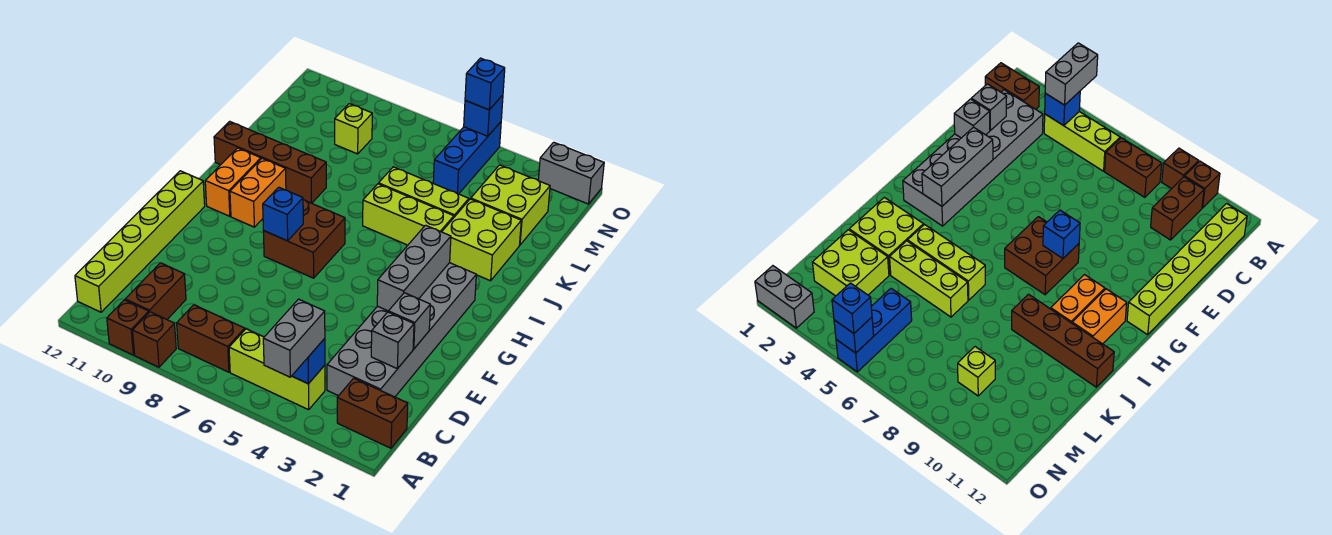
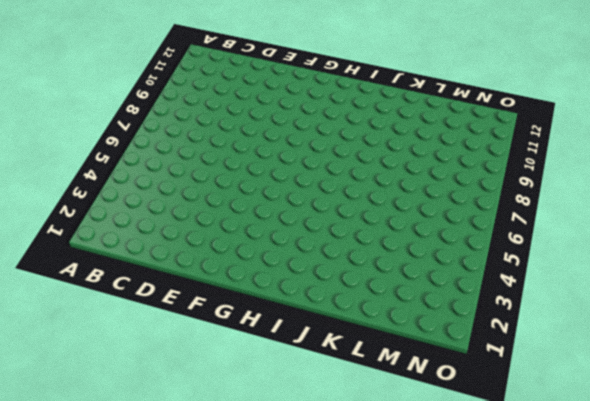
none -> brown 1x1 brick [133,312,176,367]
none -> brown 1x1 brick [107,300,149,355]
none -> brown 1x2 brick [337,378,408,448]

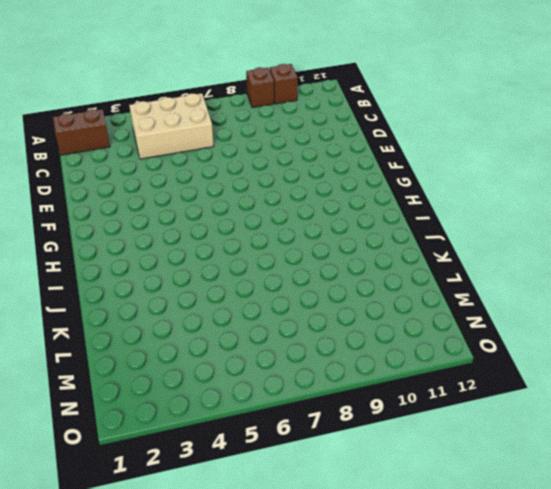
tan 2x3 brick [129,93,214,159] -> lime 1x3 brick [229,329,325,410]
none -> brown 1x2 brick [177,305,245,372]
none -> brown 1x2 brick [125,263,186,319]
none -> lime 1x6 brick [75,171,205,312]

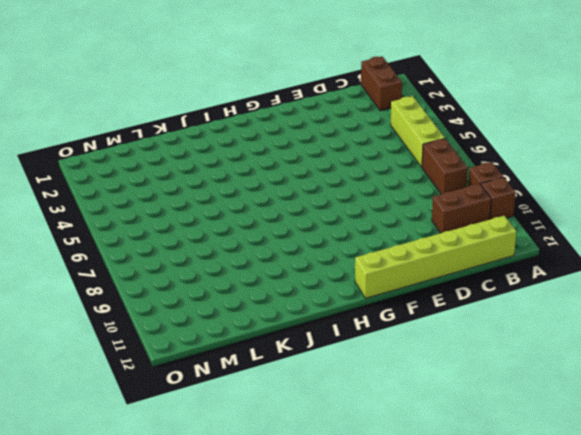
none -> grey 2x6 brick [327,263,476,397]
none -> brown 2x2 brick [263,200,345,278]
none -> orange 1x2 brick [230,158,286,227]

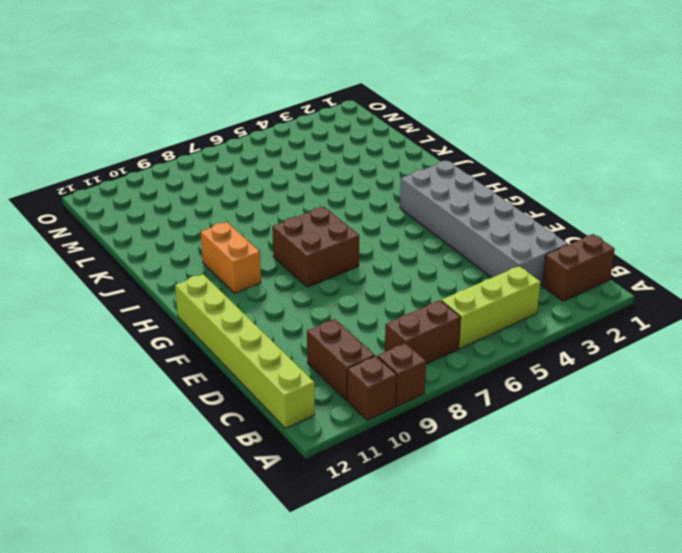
none -> orange 1x2 brick [205,148,261,216]
none -> lime 2x2 brick [442,199,521,281]
none -> lime 1x3 brick [363,184,454,245]

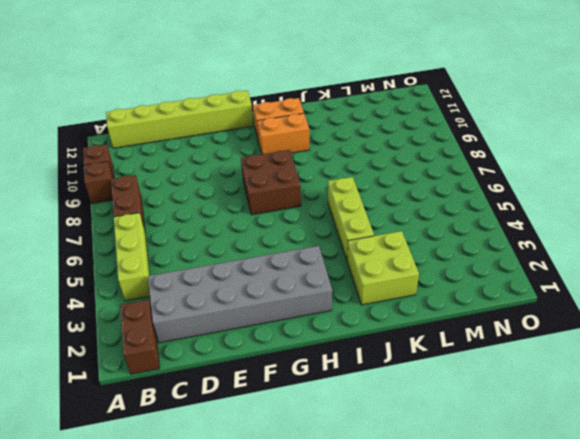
none -> brown 1x2 brick [125,263,186,319]
none -> brown 1x4 brick [214,121,326,203]
none -> lime 1x3 brick [379,167,469,217]

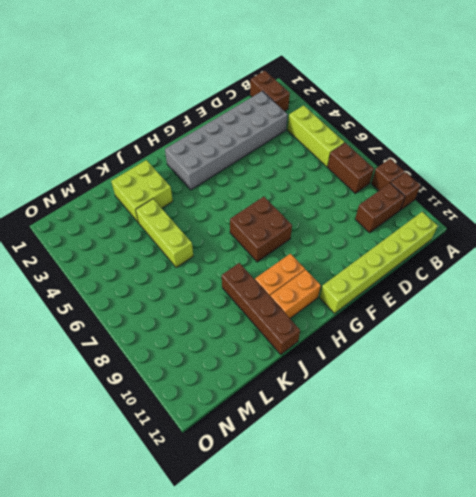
none -> lime 1x3 brick [363,184,454,245]
none -> lime 2x2 brick [471,165,550,245]
none -> blue 1x3 brick [433,122,501,194]

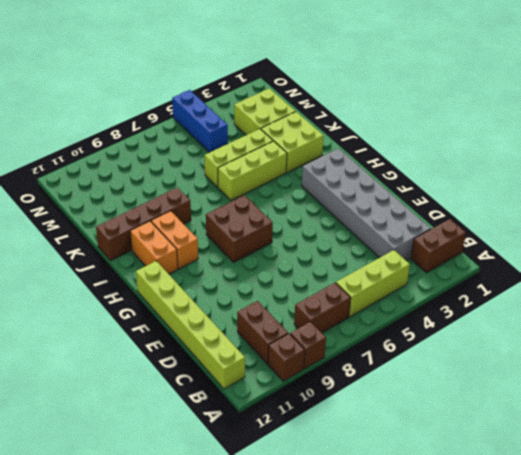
none -> lime 1x1 brick [335,104,372,154]
none -> grey 1x2 brick [538,142,604,204]
none -> blue 1x1 brick [292,338,325,384]

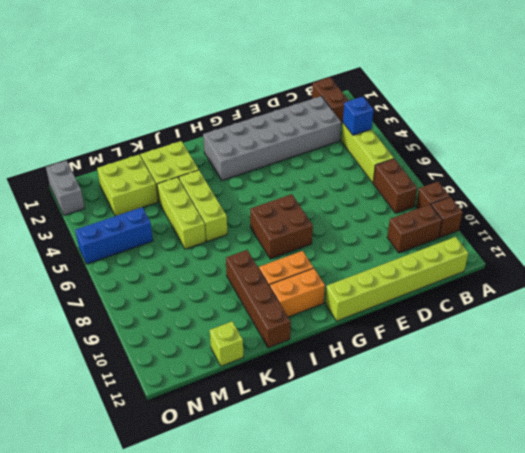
lime 1x1 brick [210,321,243,366] -> lime 1x1 brick moved to [335,104,372,154]
none -> grey 1x1 brick [371,312,414,369]
none -> grey 1x1 brick [388,293,430,349]
none -> grey 1x3 brick [377,225,451,311]

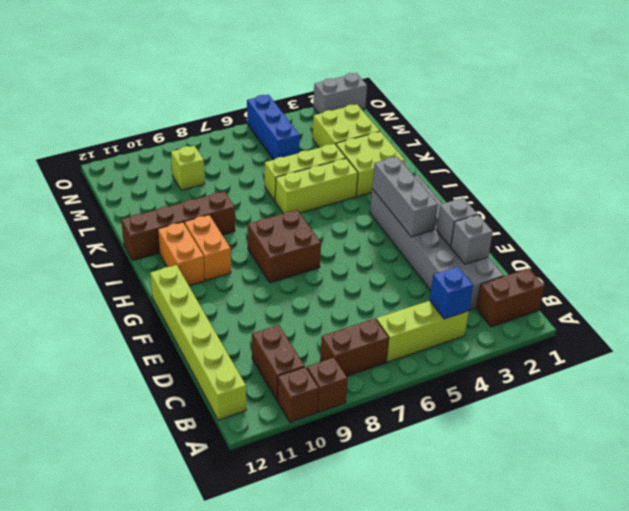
none -> blue 1x1 brick [263,187,303,241]
none -> blue 1x1 brick [464,95,503,136]
none -> grey 1x2 brick [263,299,325,377]

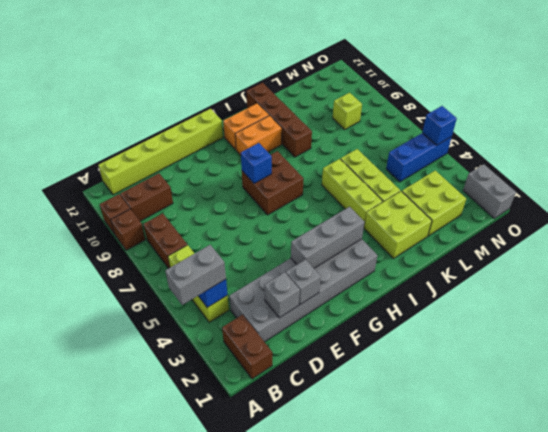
none -> blue 1x1 brick [465,58,505,110]

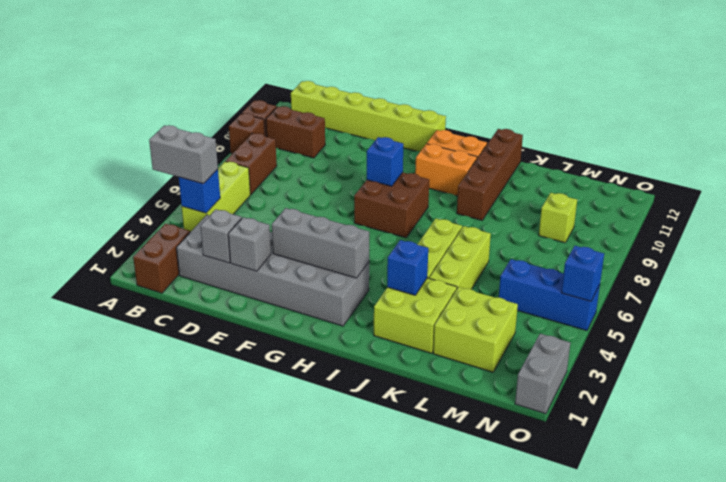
blue 1x1 brick [387,240,428,295] -> blue 1x1 brick moved to [465,58,505,110]

